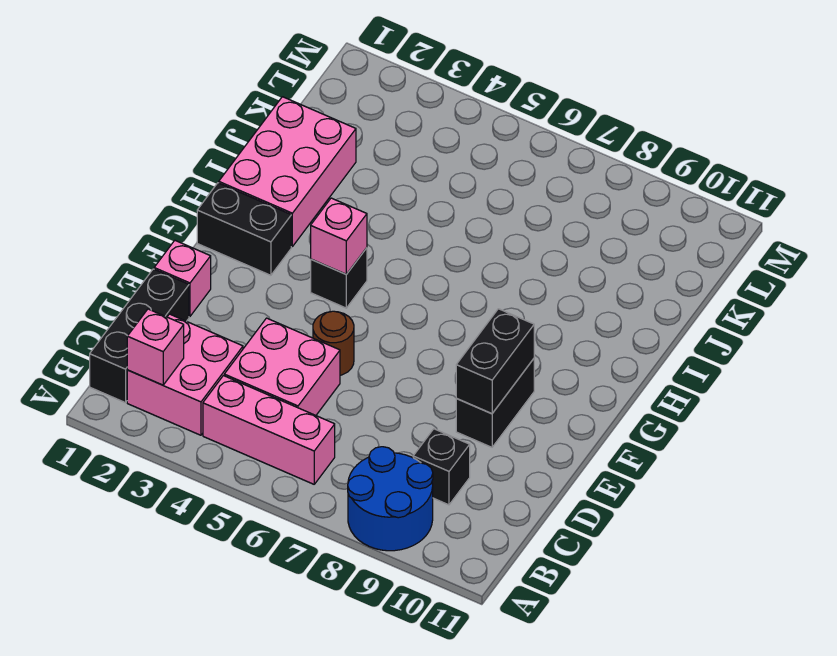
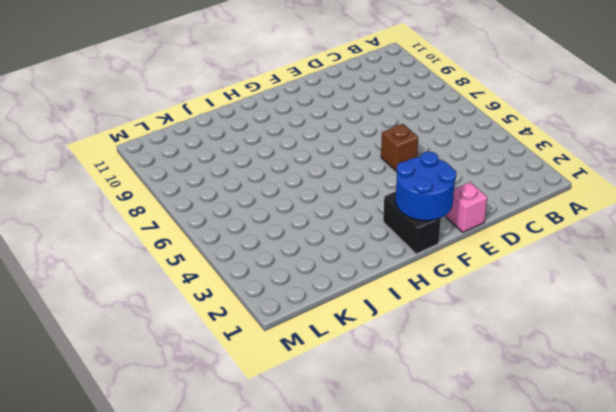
brown 1x1 brick [381,124,418,171] -> brown 1x1 round brick [313,311,354,375]
blue 2x2 round brick [396,152,456,221] -> blue 2x2 round brick moved to [348,447,433,551]
none -> black 1x3 brick [90,269,189,403]
none -> pink 2x2 brick [127,314,243,435]
none -> pink 1x3 brick [203,376,335,484]

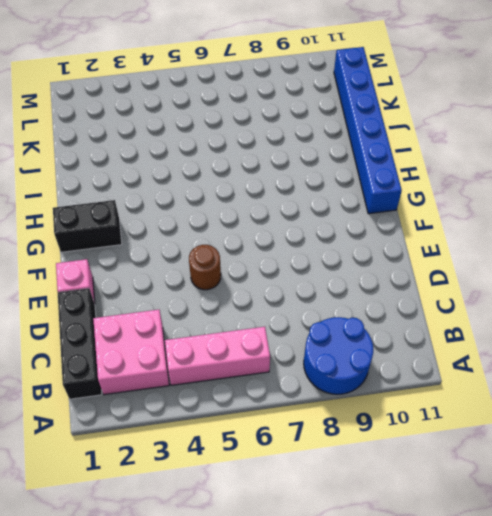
blue 1x6 brick [334,47,402,214] -> none
none -> pink 2x2 brick [224,318,340,415]
none -> black 1x1 brick [413,429,470,505]
none -> black 1x2 brick [456,359,534,447]

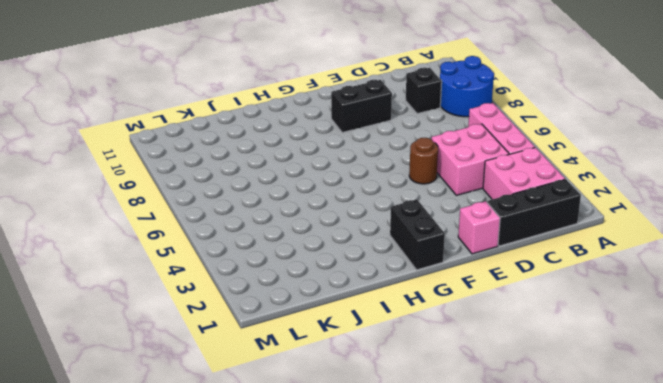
none -> black 1x1 brick [311,248,367,308]
none -> pink 2x3 brick [219,97,356,246]
none -> pink 1x1 brick [127,309,184,385]

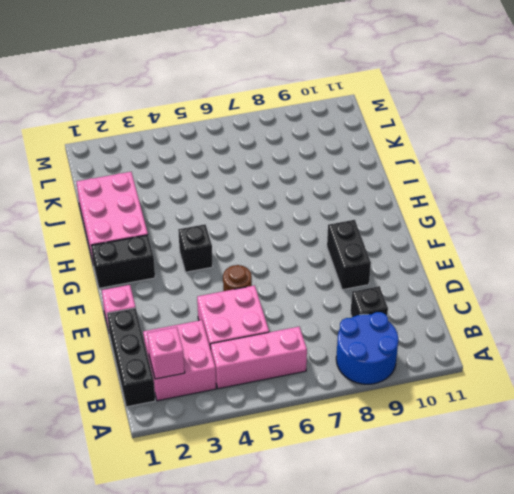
none -> black 1x2 brick [456,309,534,414]
none -> pink 1x1 brick [311,198,367,274]

